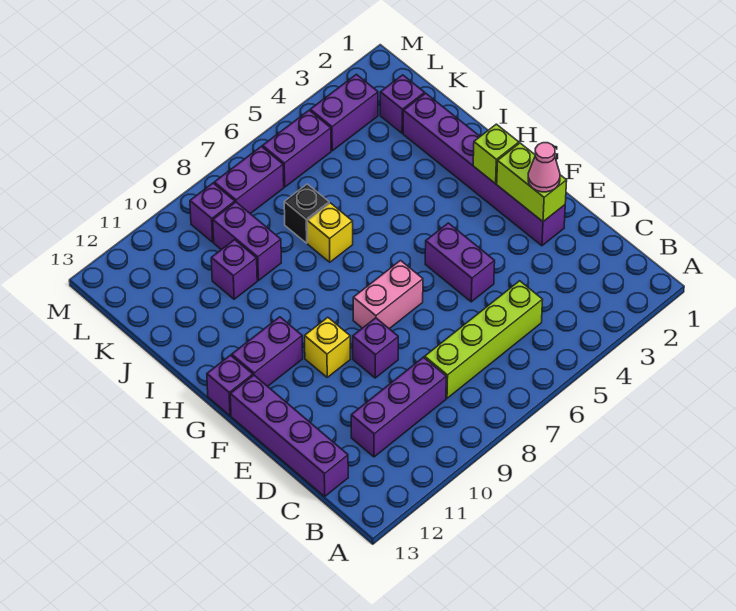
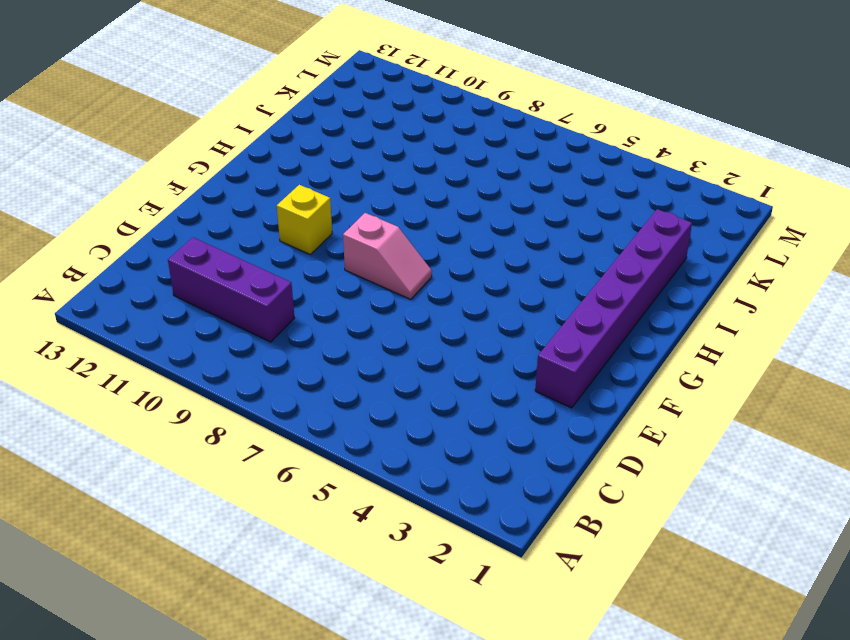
pink 1x2 slope [343,213,432,299] -> pink 1x2 brick [353,261,423,329]
none -> lime 1x4 brick [425,281,543,398]
none -> purple 1x4 brick [230,375,348,496]
none -> purple 1x2 brick [425,223,495,302]

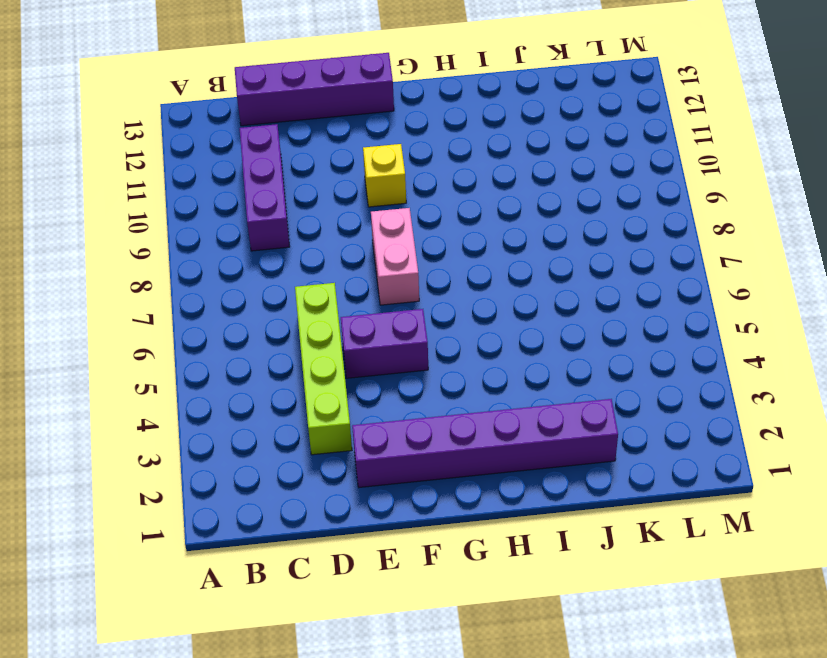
lime 1x4 brick [295,283,352,455] -> lime 1x4 brick moved to [425,281,543,398]
none -> purple 1x1 brick [353,318,398,378]
none -> purple 1x2 brick [232,317,303,386]
none -> purple 1x1 brick [207,355,253,416]

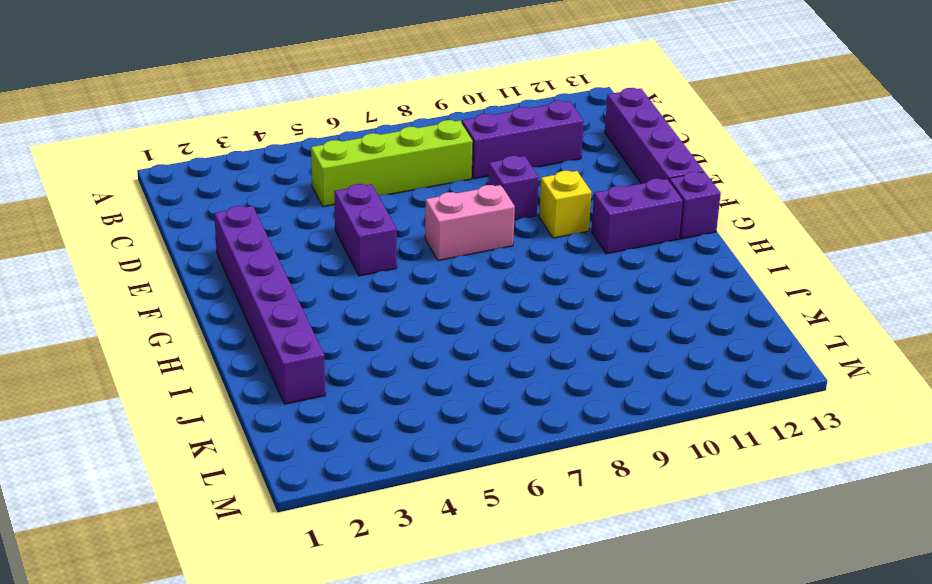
none -> yellow 1x1 brick [307,203,353,262]
none -> black 1x1 brick [284,184,329,243]
none -> purple 1x2 brick [213,202,281,281]

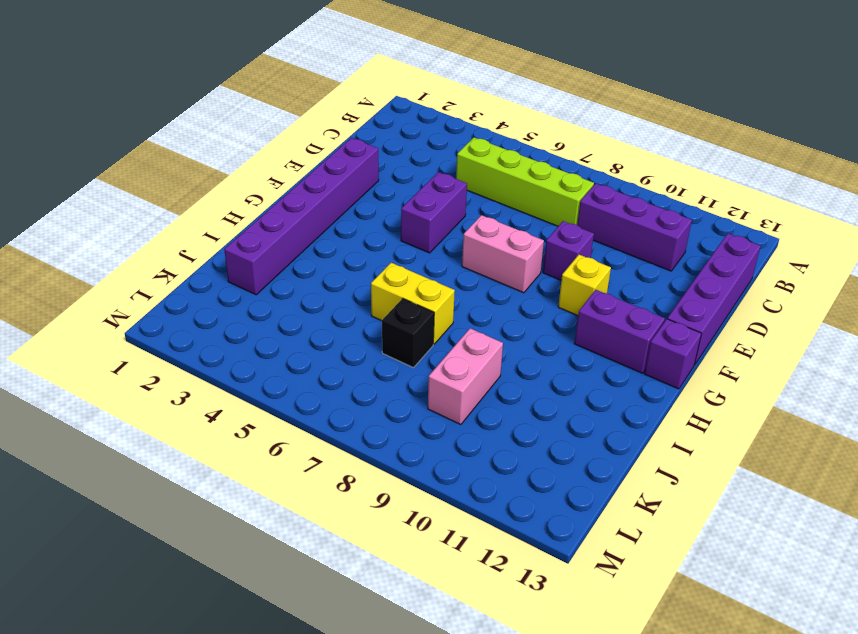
yellow 1x2 brick [371,263,455,344] -> yellow 1x1 brick [307,203,353,262]
pink 1x2 brick [428,328,503,425] -> purple 1x2 brick [213,202,281,281]
none -> purple 1x1 brick [211,240,257,299]
none -> purple 1x1 brick [380,75,425,133]
none -> purple 1x2 brick [310,74,378,151]

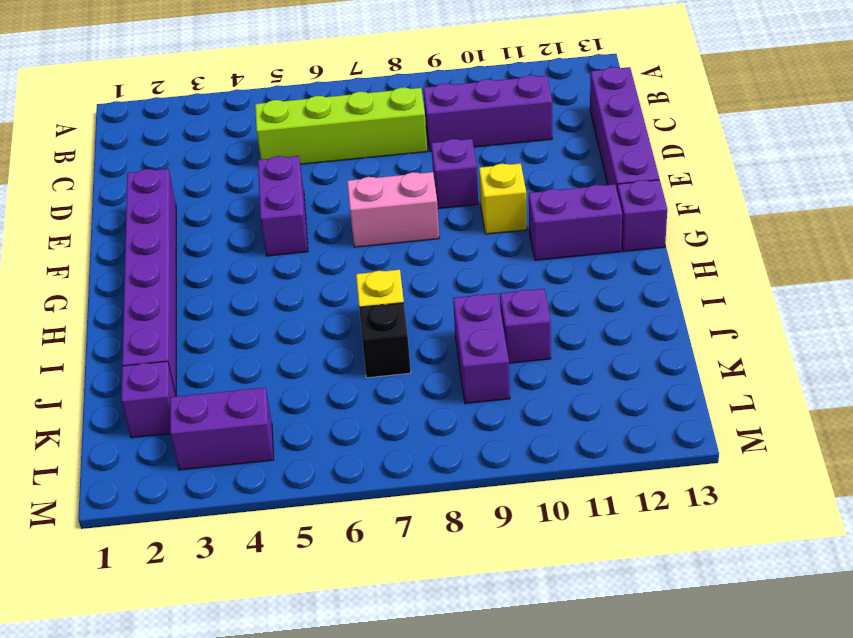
none -> purple 1x2 brick [263,110,331,187]
none -> purple 1x2 brick [214,146,284,214]
none -> purple 1x1 brick [190,183,235,242]

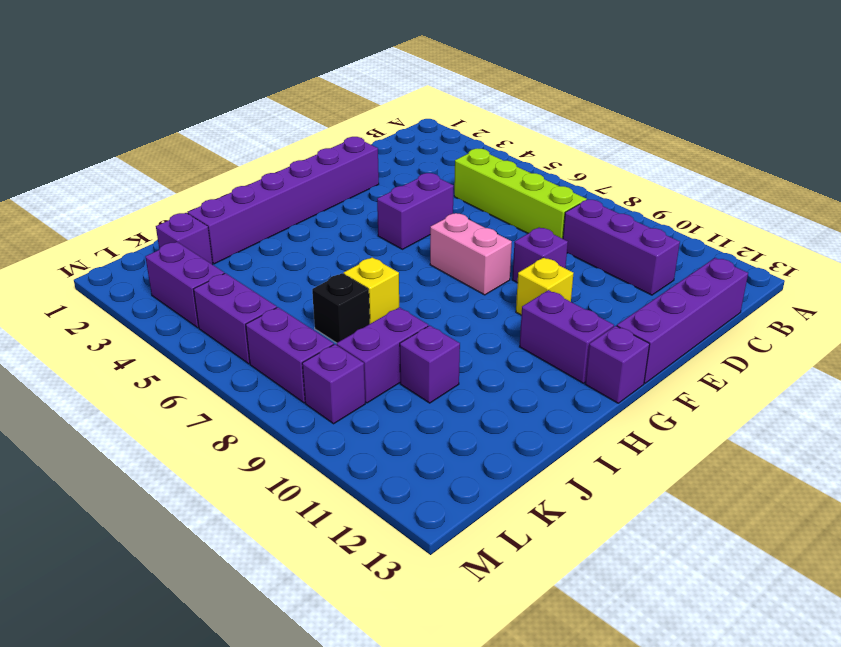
none -> lime 1x2 brick [497,143,567,222]
none -> lime 1x1 brick [473,124,519,184]
none -> pink 1x1 cone [528,143,560,192]

